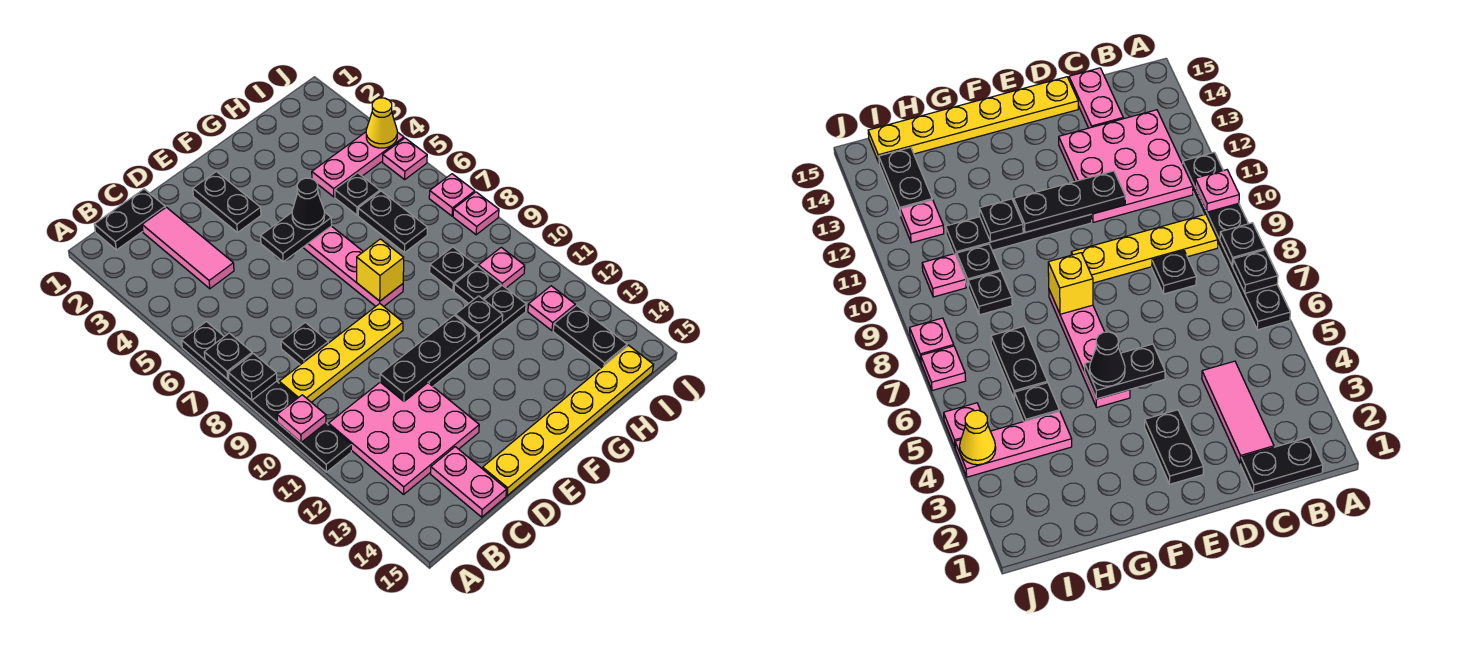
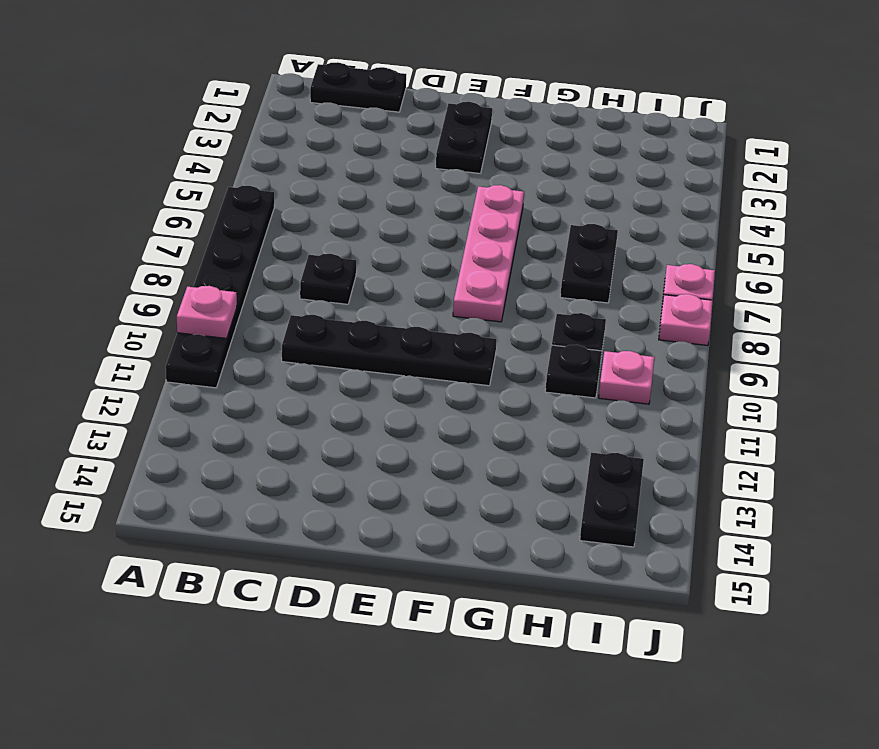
black 1x4 plate [282,315,497,386] -> black 1x4 plate moved to [428,285,526,386]
none -> yellow 1x4 plate [279,304,403,402]
none -> pink 3x3 plate [329,382,479,494]
none -> pink 1x3 tile [142,207,234,289]
none -> pink 1x2 plate [431,447,507,517]

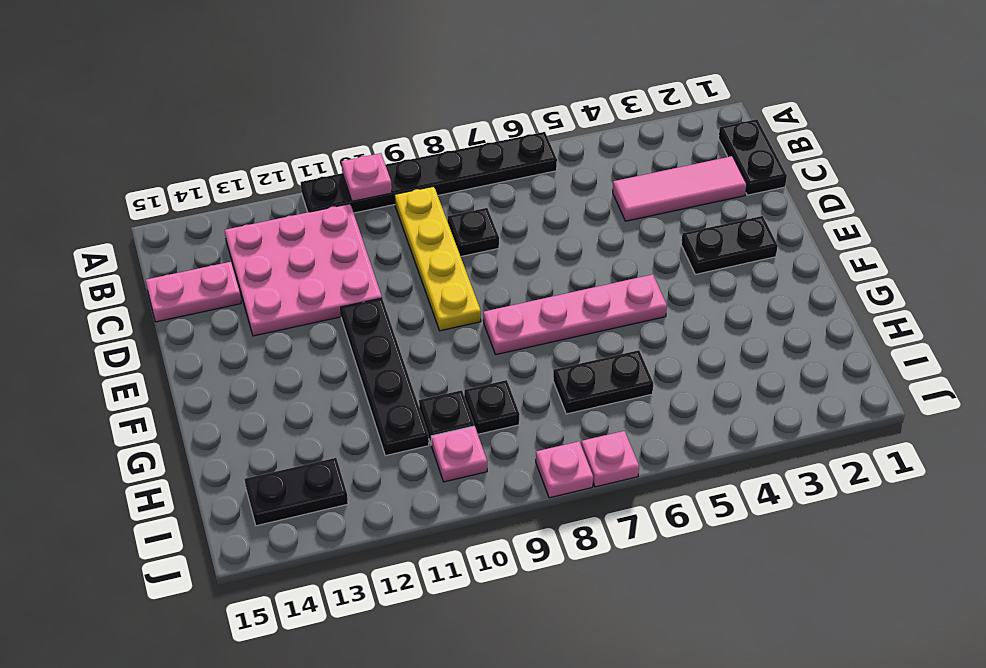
none -> yellow 1x6 plate [483,345,654,495]
none -> pink 1x3 plate [312,132,404,197]
none -> black 1x1 plate [335,173,380,215]
none -> pink 1x1 plate [528,286,575,331]

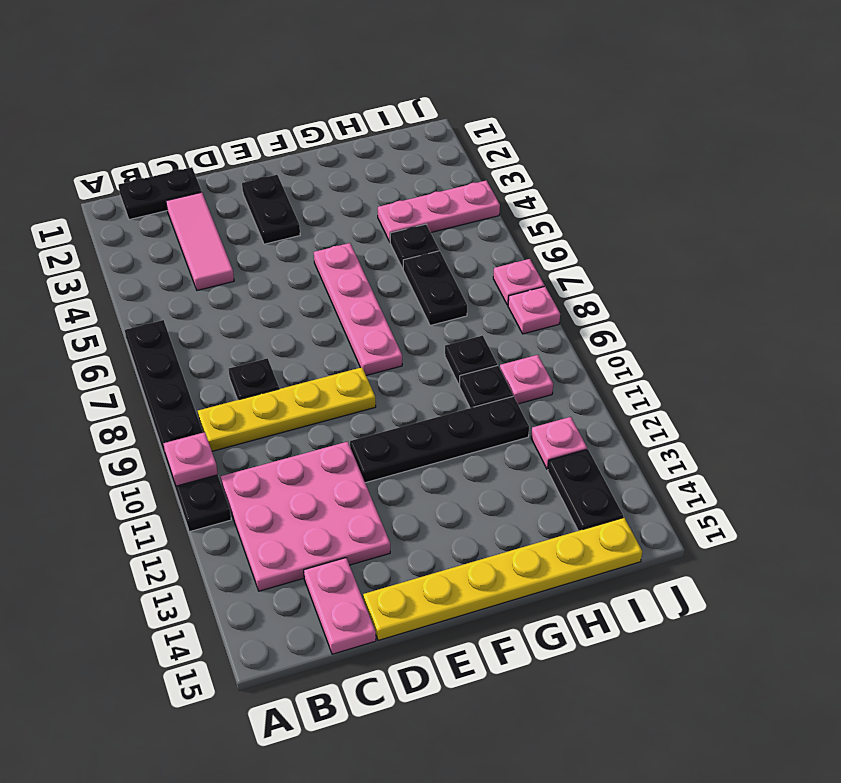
none -> pink 1x1 plate [383,138,427,179]
none -> black 1x1 plate [204,333,252,379]
none -> black 1x1 plate [228,353,277,400]
none -> black 1x3 plate [380,315,478,401]

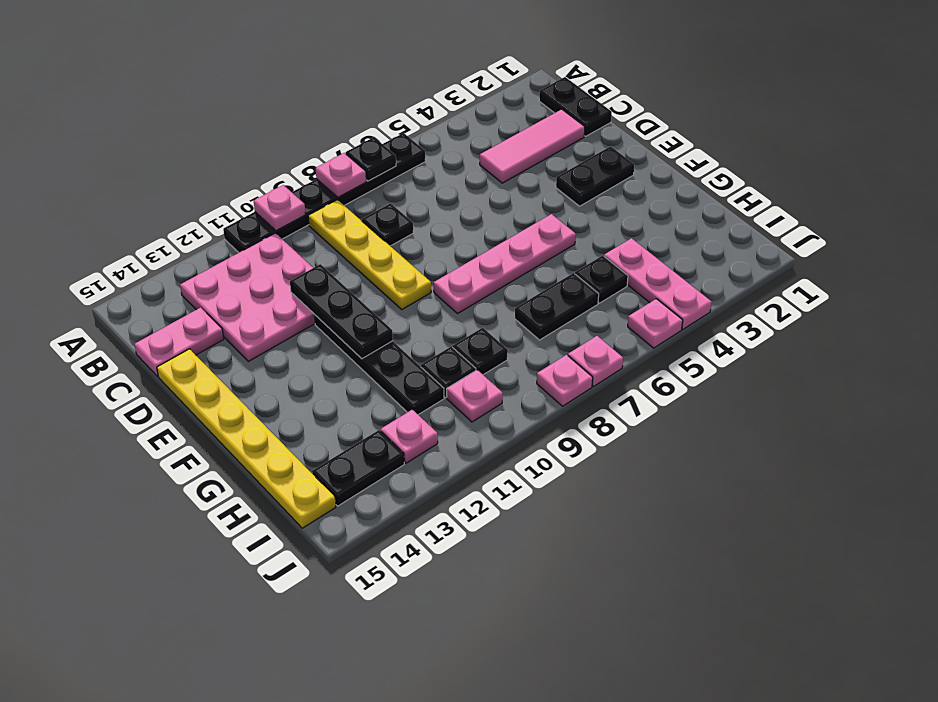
pink 1x1 plate [316,153,366,197] -> black 1x1 plate [228,353,277,400]
none -> black 1x2 plate [261,212,332,262]
none -> yellow 1x1 brick [357,239,404,301]
none -> black 1x1 plate [455,296,503,341]
none -> yellow 1x1 cone [366,98,397,148]

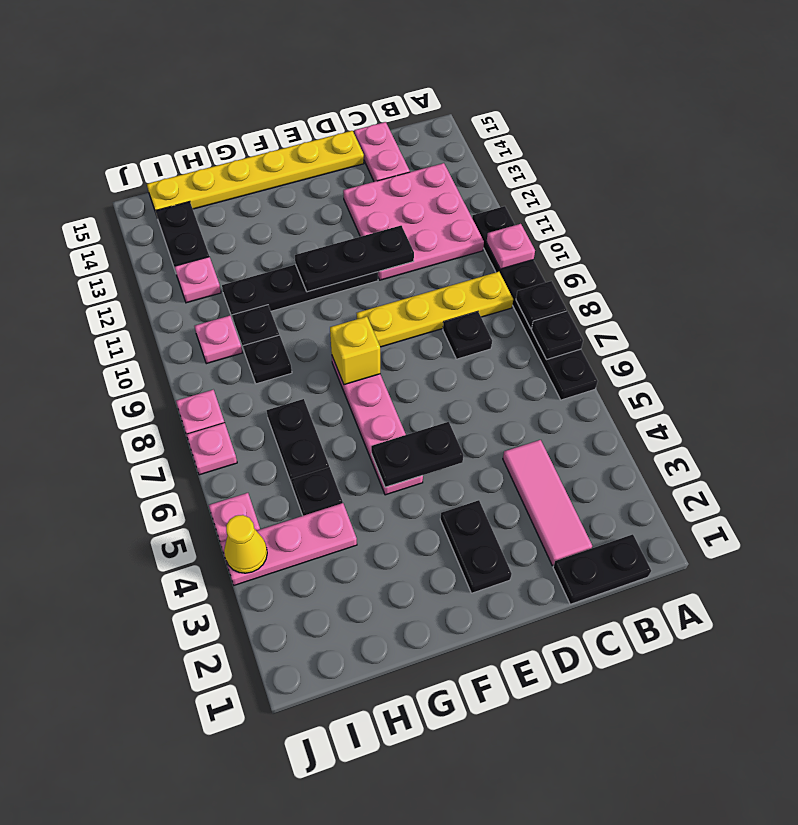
none -> black 1x1 plate [455,296,503,341]
none -> black 1x1 cone [292,178,325,229]

